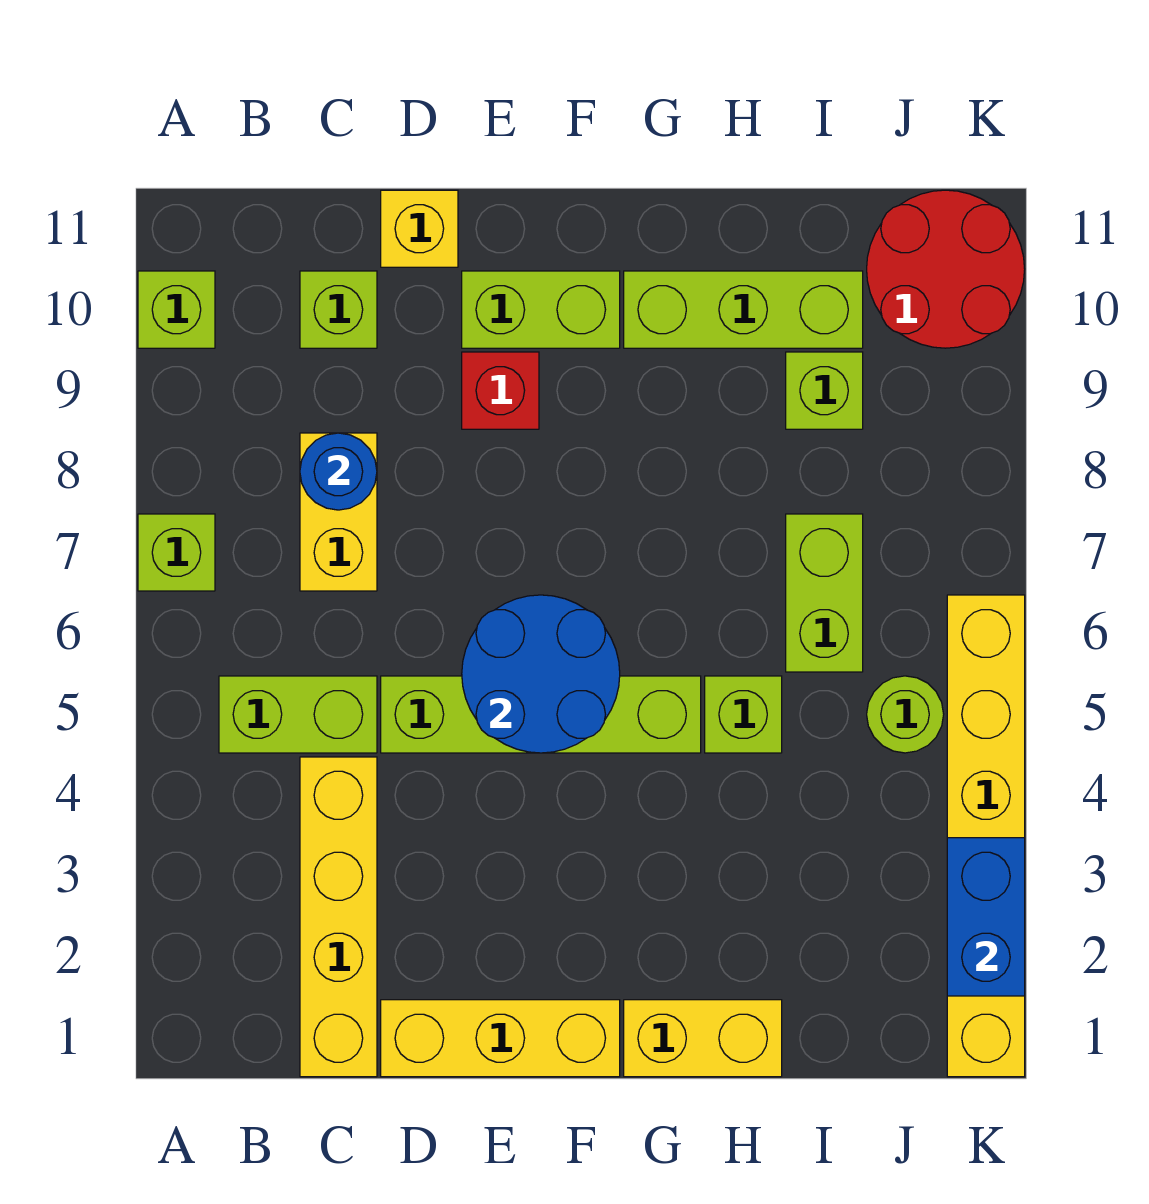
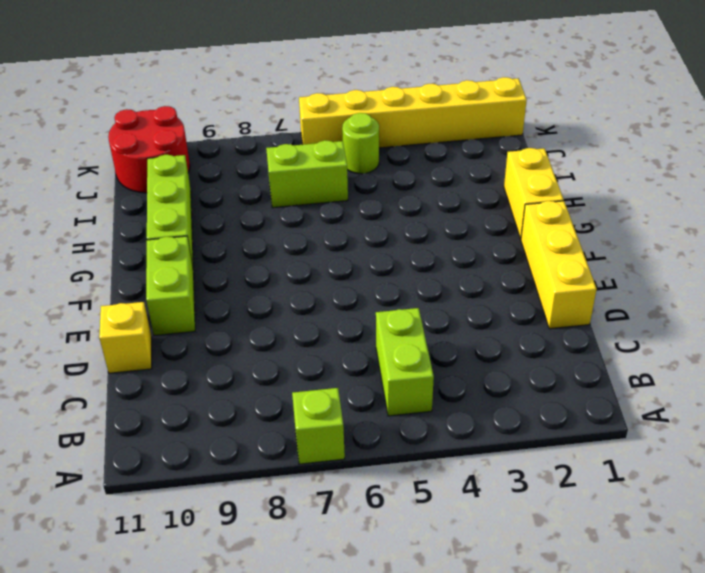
none -> lime 1x1 brick [138,271,215,348]
none -> yellow 1x4 brick [300,757,377,1077]
none -> yellow 1x2 brick [300,433,377,591]

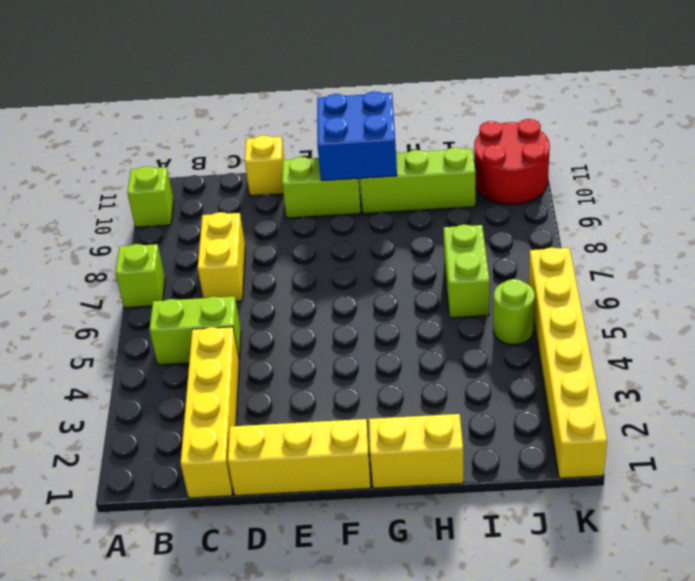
blue 2x2 brick [317,91,397,181] -> none
none -> lime 1x1 brick [300,271,377,348]
none -> lime 1x4 brick [381,676,701,753]
none -> red 1x1 brick [462,352,539,429]

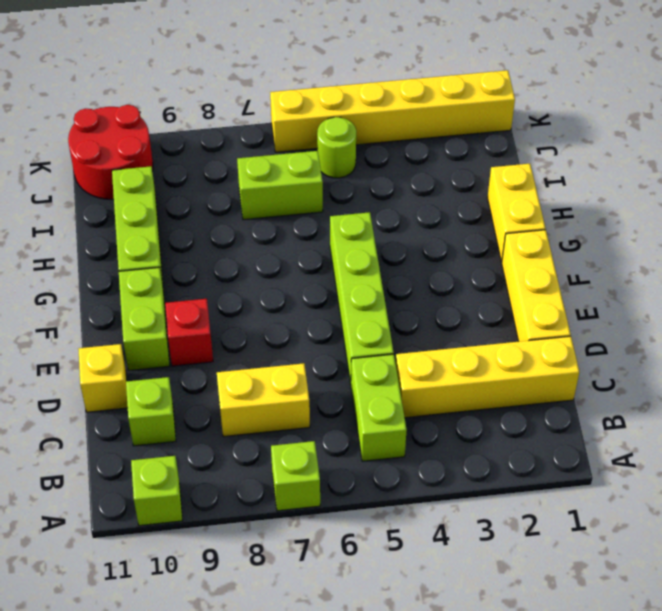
none -> lime 1x1 brick [705,676,782,753]
none -> lime 1x1 brick [786,352,863,429]
none -> blue 1x1 round brick [300,433,377,510]

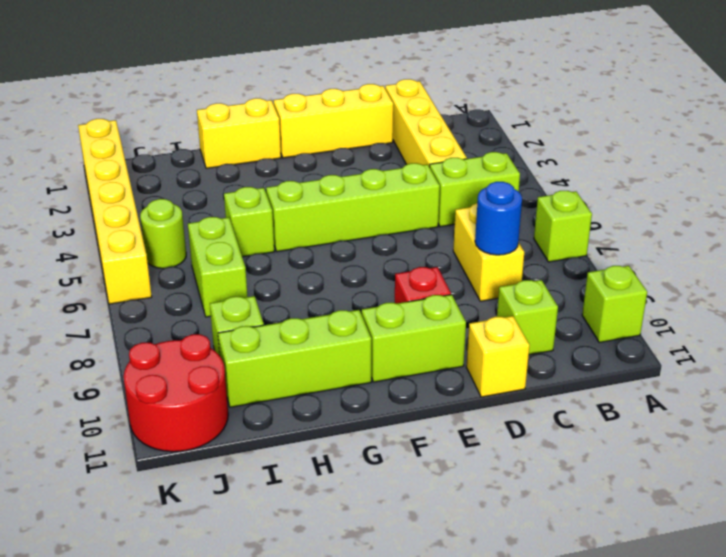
none -> blue 2x2 round brick [462,595,620,753]
none -> blue 1x2 brick [947,838,1025,996]

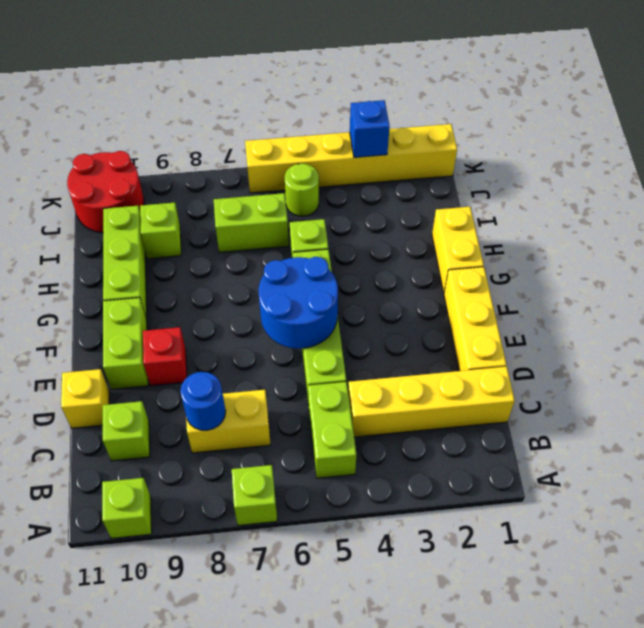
blue 1x1 brick [350,100,390,157] -> blue 1x2 brick [947,838,1025,996]

